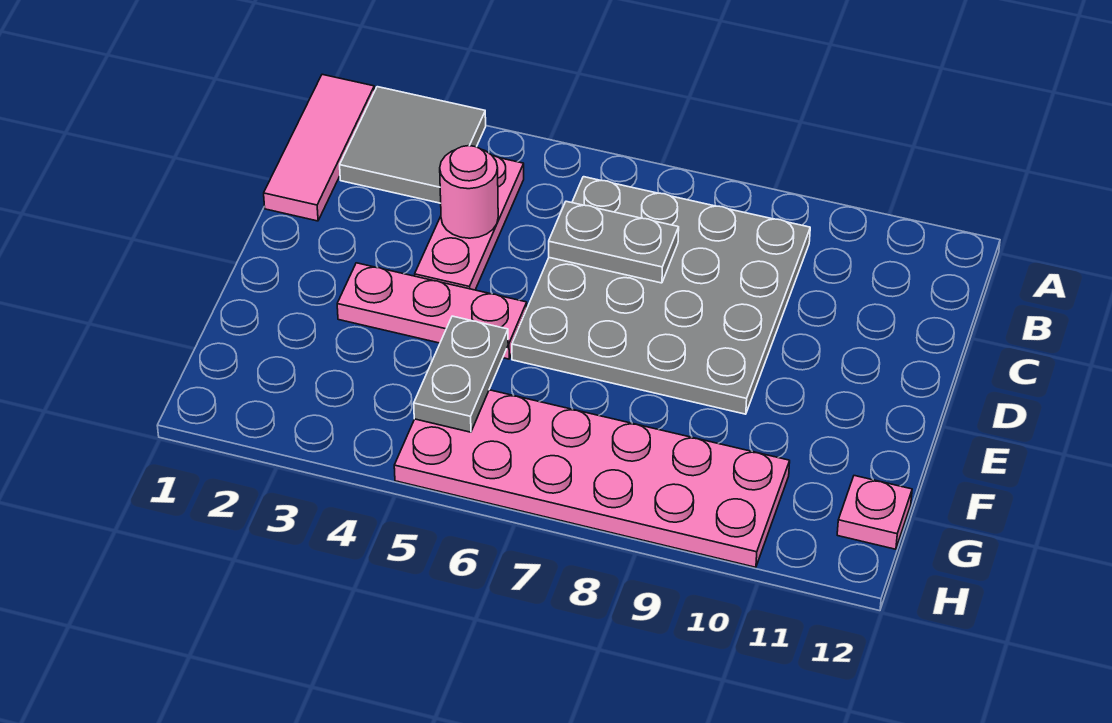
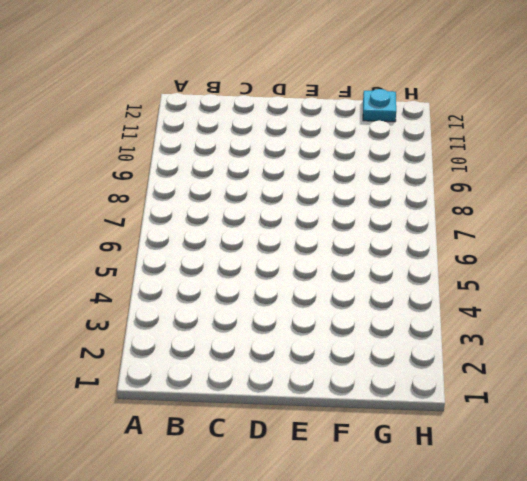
cyan 1x1 plate [363,89,396,122] -> pink 1x1 plate [837,476,912,549]
none -> pink 1x3 tile [264,74,375,221]
none -> grey 2x2 tile [340,87,486,203]

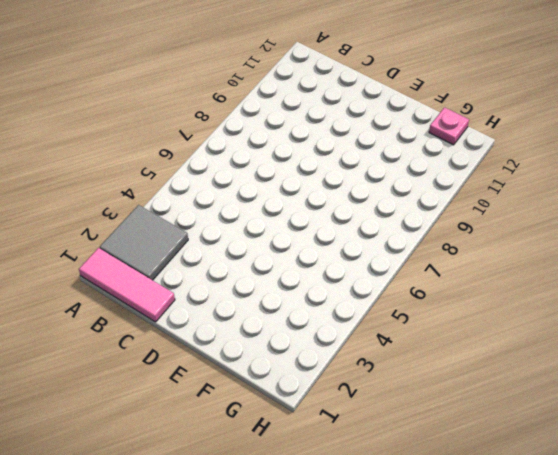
none -> pink 1x3 plate [415,156,524,290]
none -> grey 4x4 plate [512,177,810,414]

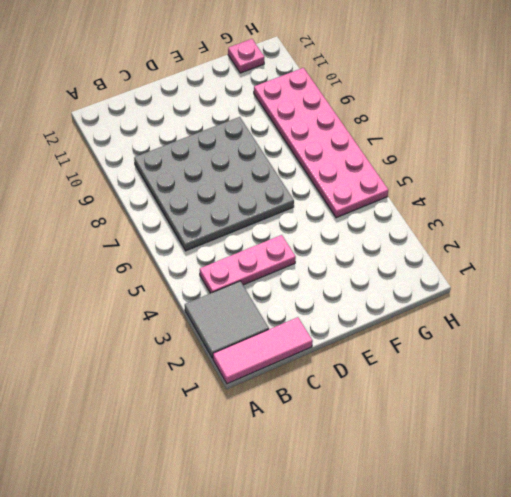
none -> pink 1x3 plate [337,263,527,359]
none -> pink 1x1 round brick [440,146,498,238]

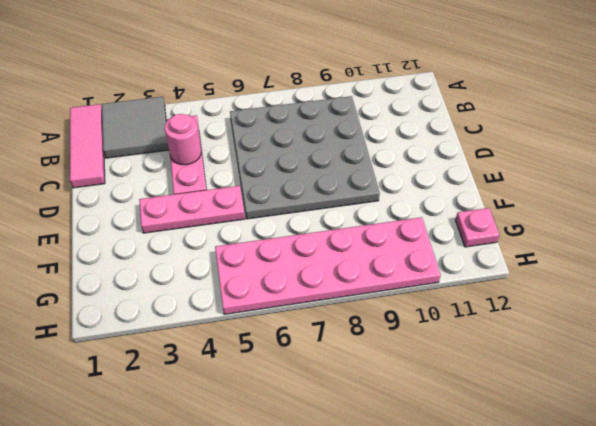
none -> grey 1x2 plate [549,201,679,283]
none -> grey 1x2 plate [414,316,508,432]

